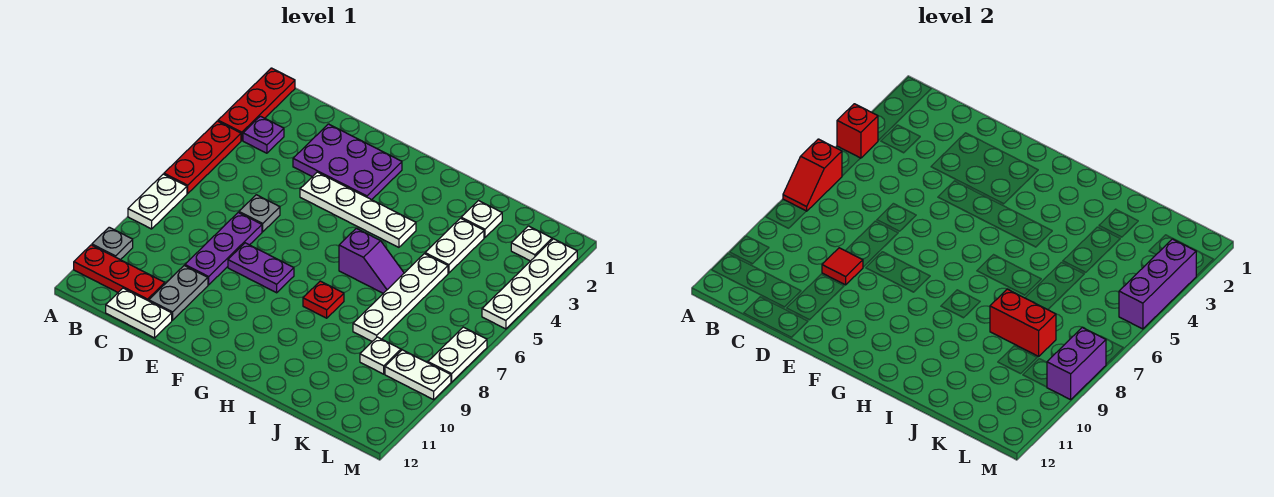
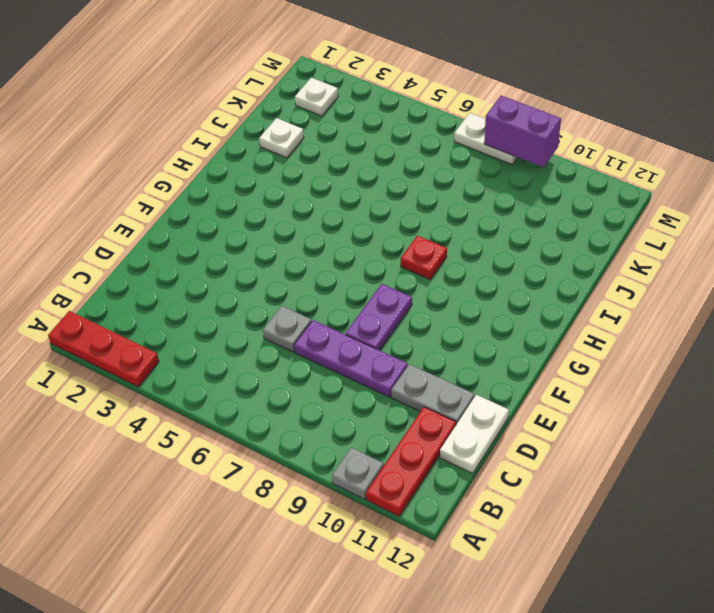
none -> red 1x3 plate [164,121,241,193]
none -> white 1x2 plate [128,174,187,229]
none -> purple 1x1 plate [243,116,284,153]

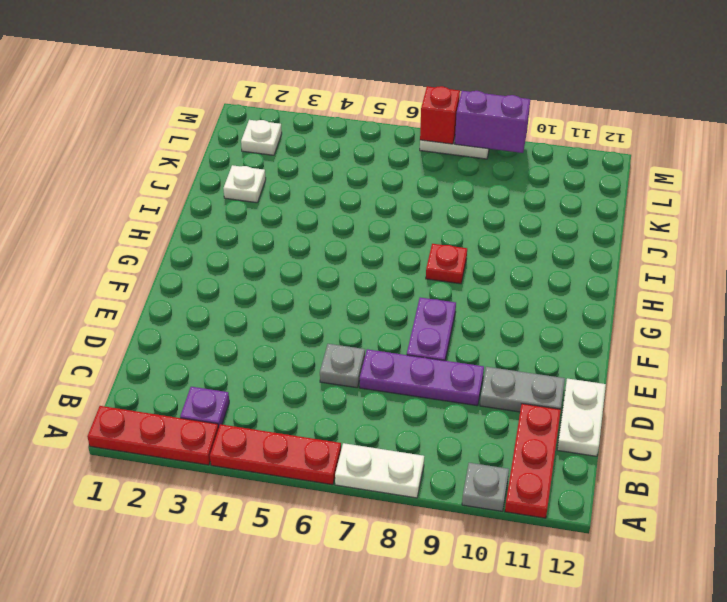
red 1x1 brick [420,86,460,144] -> red 1x1 brick moved to [837,104,878,158]
none -> purple 2x3 plate [293,124,402,200]
none -> white 1x4 plate [300,172,416,247]
none -> purple 1x2 slope [339,228,404,293]

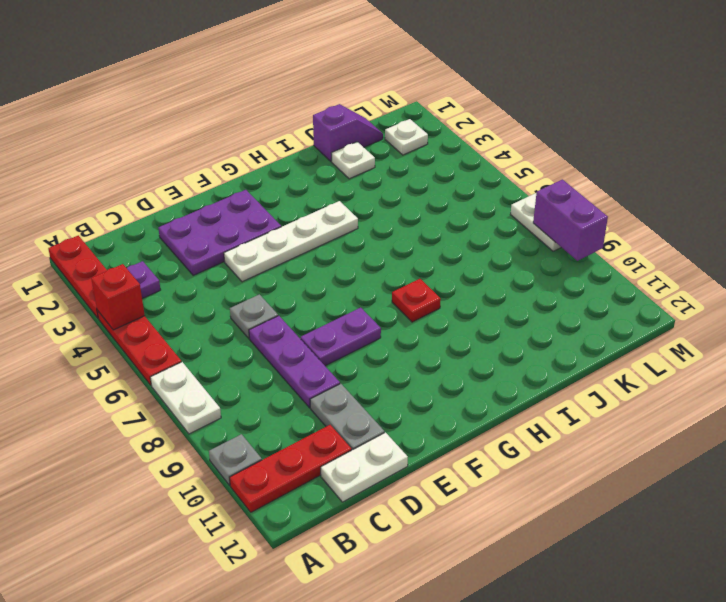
purple 1x2 slope [313,104,383,161] -> purple 1x2 slope moved to [339,228,404,293]
none -> white 1x2 plate [425,218,484,273]
none -> white 1x4 plate [353,254,448,341]
none -> white 1x1 plate [360,337,401,374]

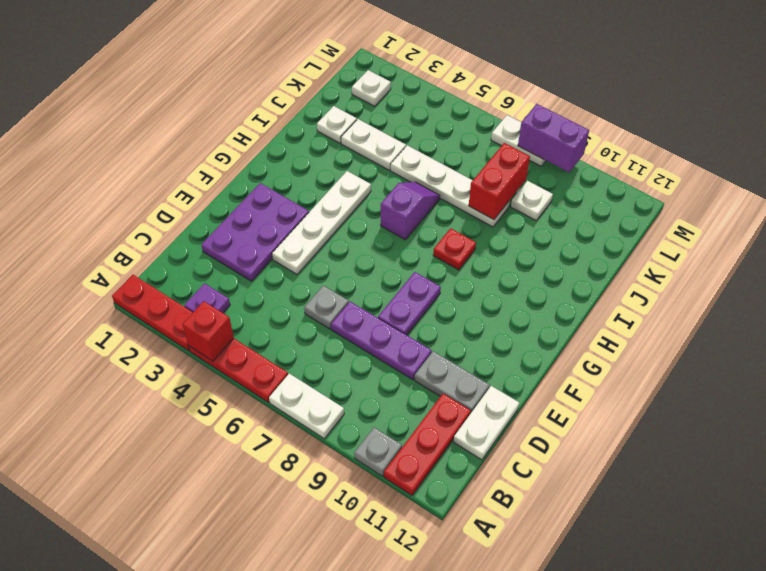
none -> white 1x2 plate [385,350,451,400]
none -> white 1x4 plate [482,239,577,329]
none -> red 1x2 slope [783,139,842,211]

